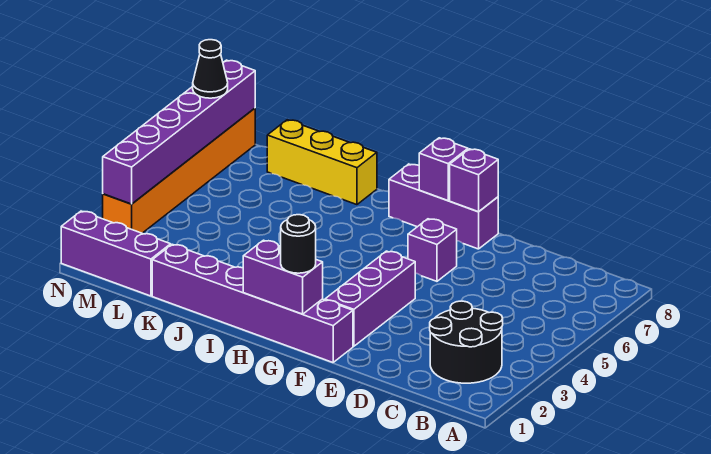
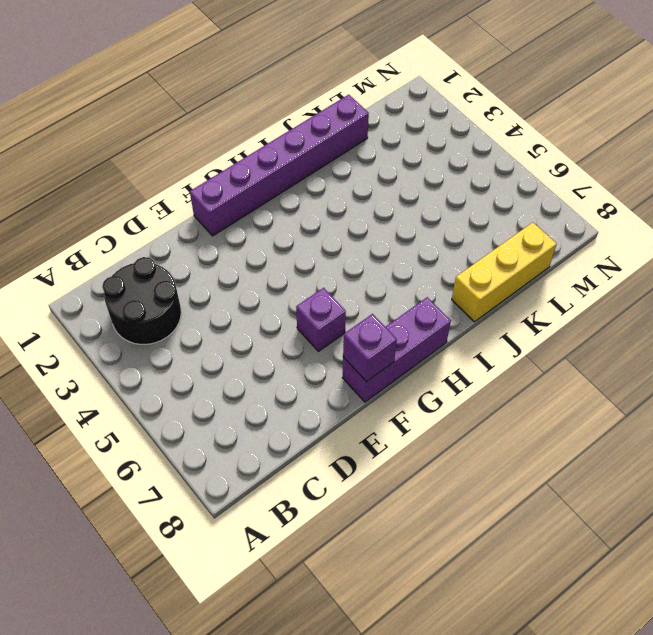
none -> purple 1x3 brick [325,251,415,346]
none -> purple 1x3 brick [61,211,171,296]
none -> orange 1x6 brick [103,108,255,233]

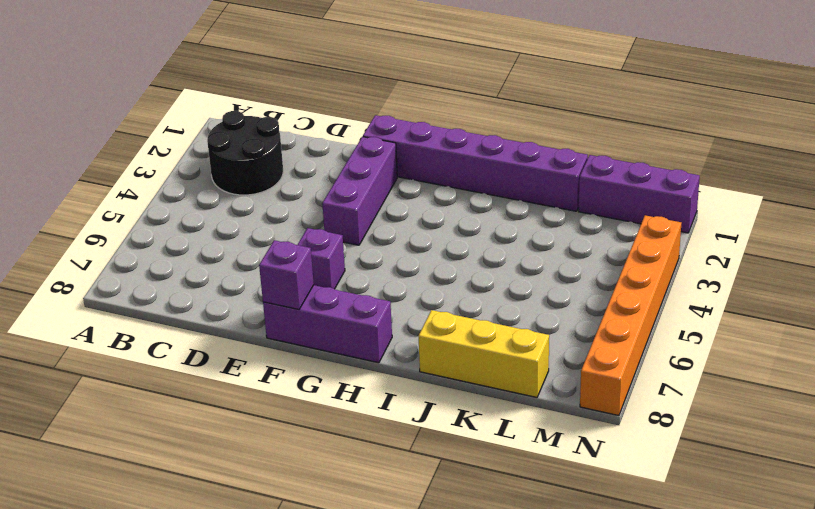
none -> purple 1x2 brick [243,240,323,314]
none -> purple 1x1 brick [419,138,468,200]
none -> purple 1x6 brick [103,60,255,204]

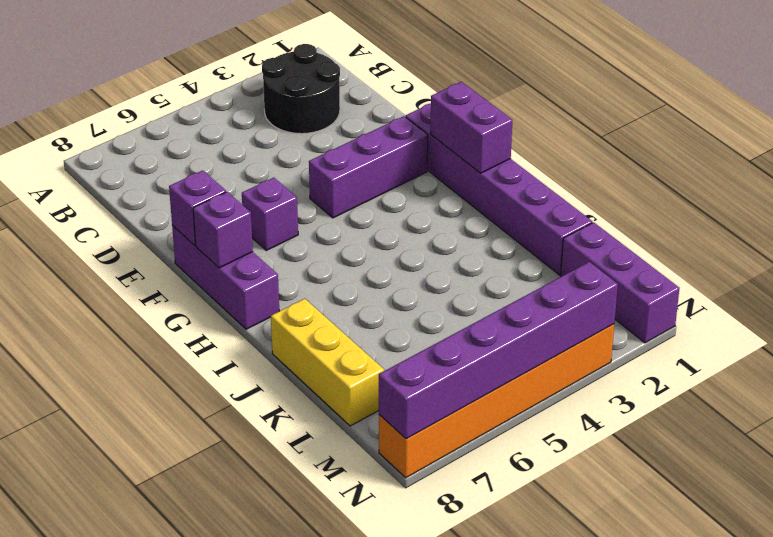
none -> black 1x1 round brick [281,215,316,273]
none -> black 1x1 cone [193,40,228,98]

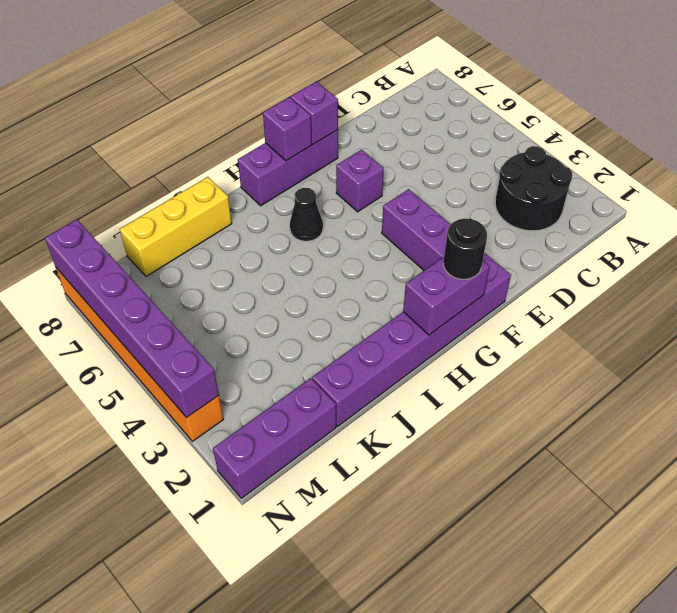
black 1x1 cone [290,188,323,241] -> black 1x1 cone moved to [193,40,228,98]

